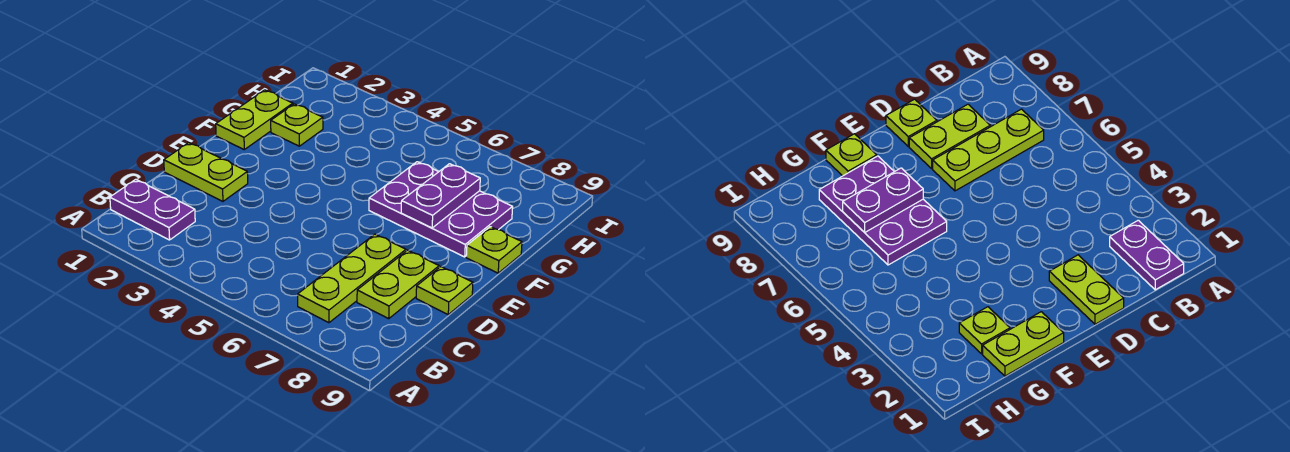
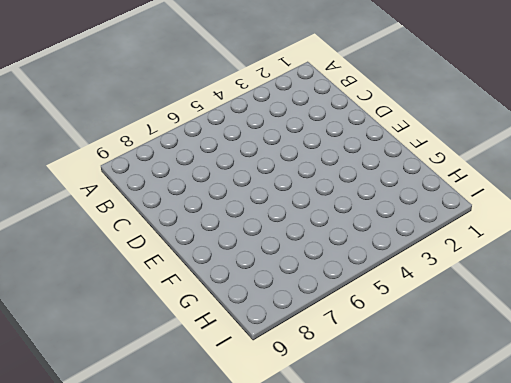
none -> purple 1x2 plate [110,179,195,240]
none -> lime 1x3 plate [298,234,406,323]

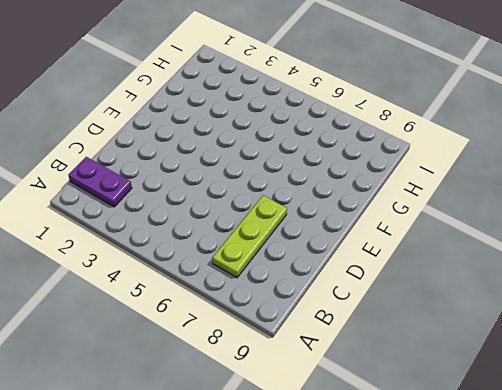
none -> lime 1x2 plate [357,250,439,319]
none -> lime 1x2 plate [164,143,248,201]

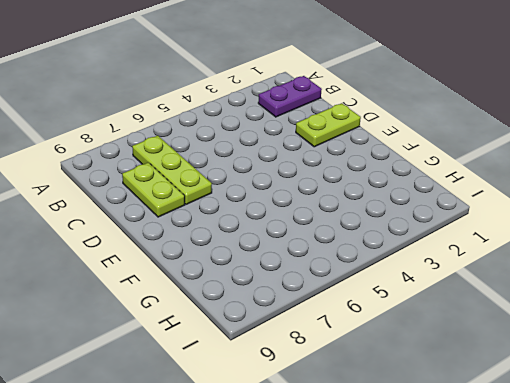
none -> lime 1x1 plate [416,267,473,314]
none -> lime 1x2 plate [216,90,293,149]

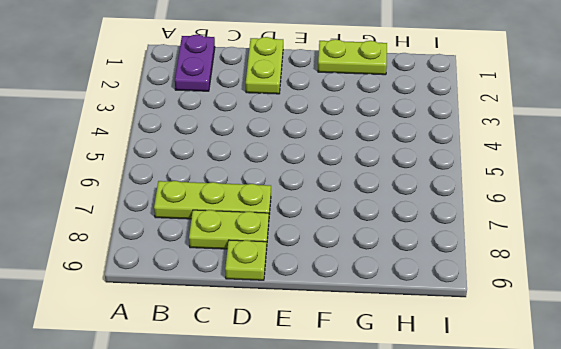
none -> purple 2x3 plate [369,162,513,257]
none -> lime 1x1 plate [466,227,522,273]

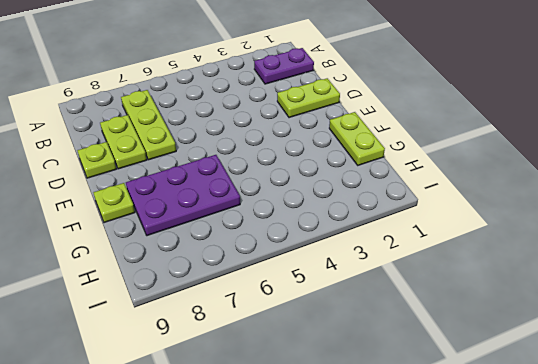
none -> lime 1x1 plate [271,104,323,146]
none -> purple 1x2 plate [401,164,480,228]

